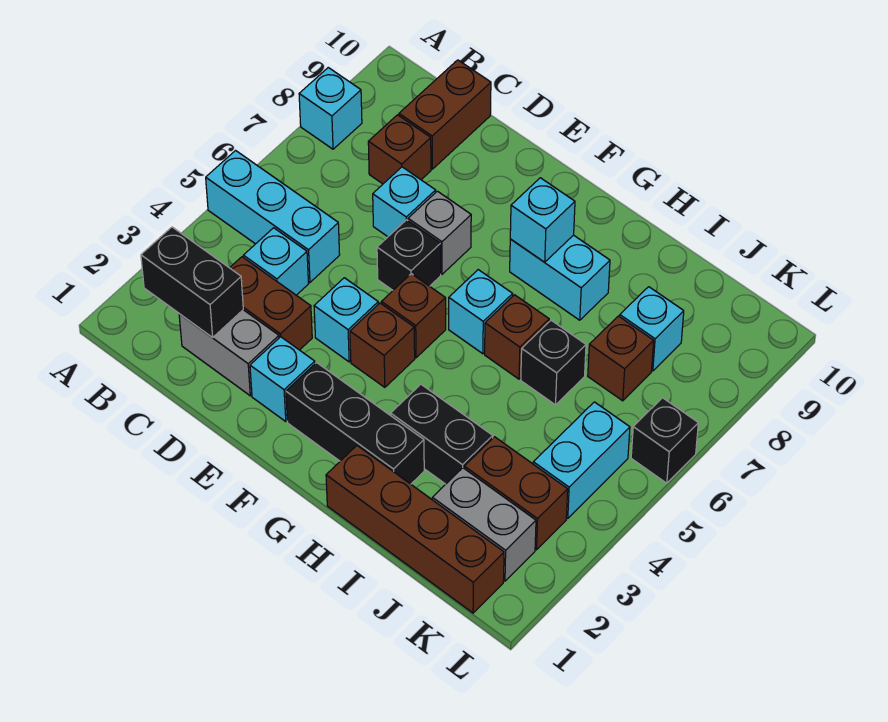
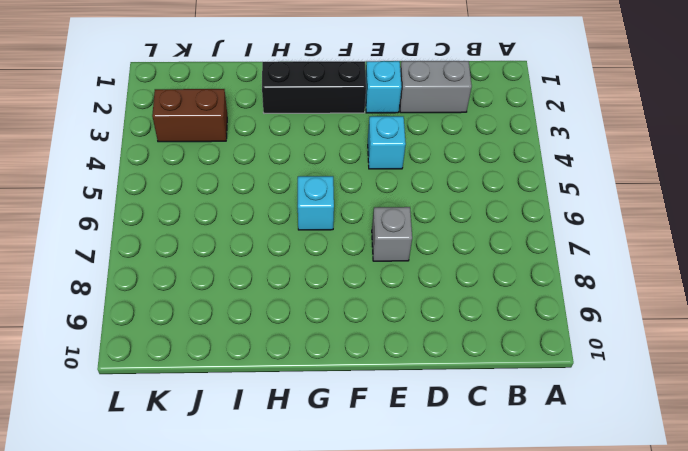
none -> cyan 1x3 brick [206,151,340,282]
none -> cyan 1x1 brick [299,68,362,149]
none -> brown 1x2 brick [230,257,312,350]

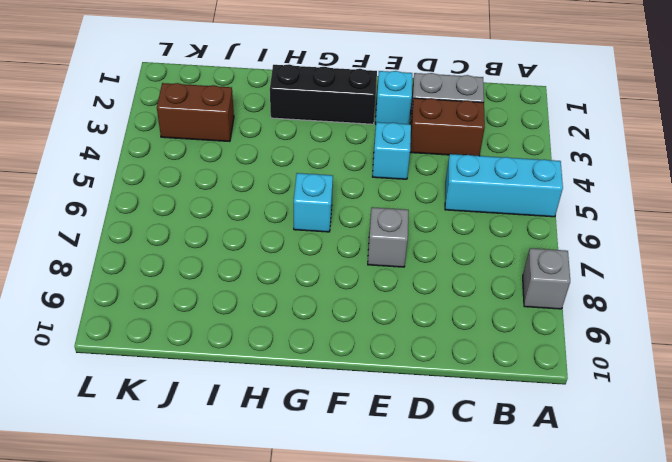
grey 1x1 brick [523,248,570,309] -> cyan 1x1 brick [299,68,362,149]
none -> cyan 1x1 brick [243,228,308,295]
none -> brown 1x1 brick [368,115,431,184]
none -> brown 1x2 brick [399,60,491,169]

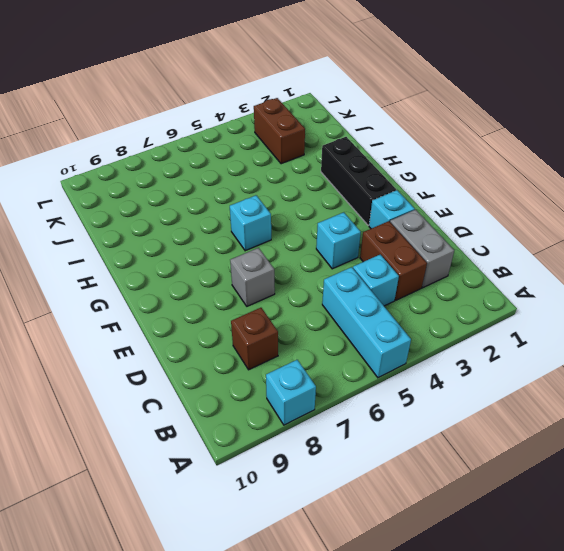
none -> brown 1x2 brick [399,60,491,169]
none -> cyan 1x1 brick [373,167,436,237]
none -> black 1x1 brick [377,220,441,290]

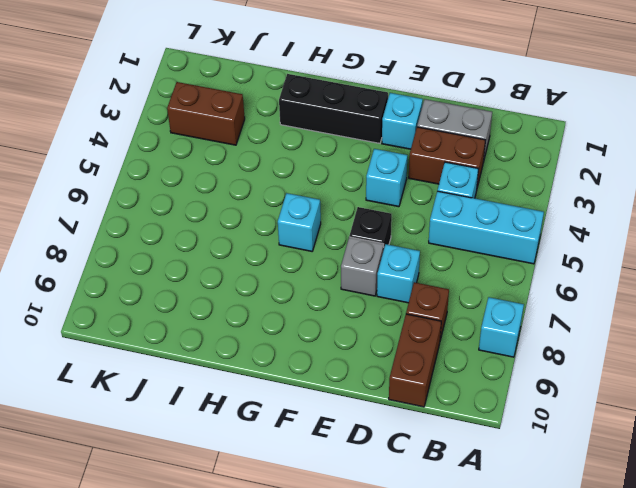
none -> brown 1x1 brick [350,303,415,387]
none -> brown 1x1 brick [382,274,446,358]
none -> cyan 1x2 brick [510,235,610,320]

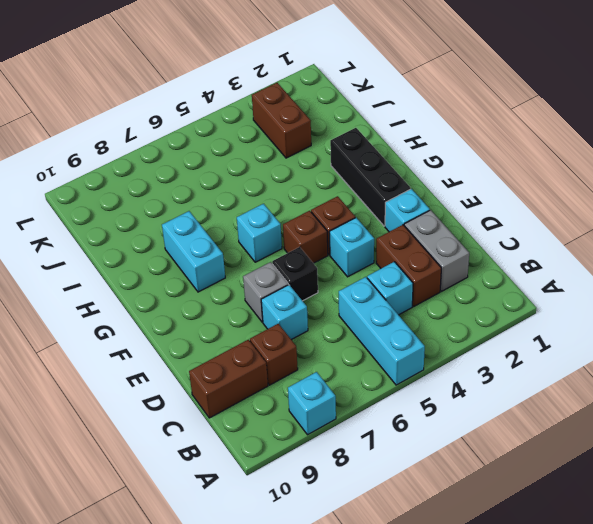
none -> brown 1x4 brick [326,446,504,613]
none -> black 1x2 brick [391,384,493,484]
none -> brown 1x1 brick [485,295,549,379]

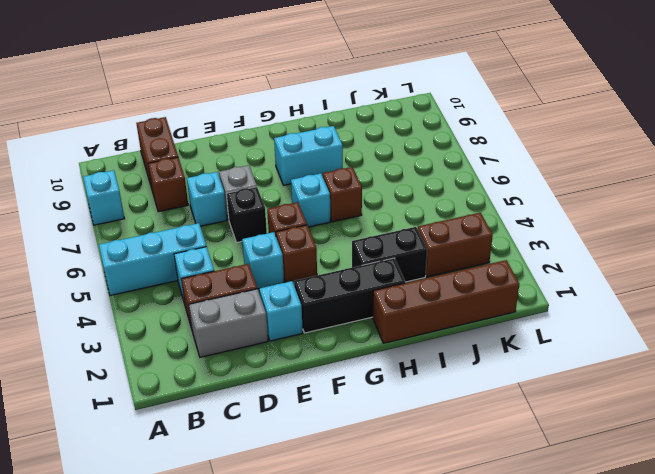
none -> black 1x1 brick [521,320,586,405]
none -> grey 1x2 brick [432,468,536,581]
none -> brown 1x1 brick [588,316,654,401]

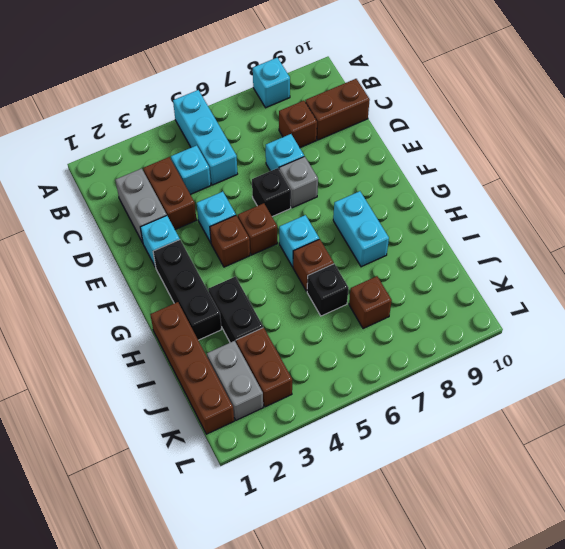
none -> cyan 1x1 brick [620,287,684,371]
none -> cyan 1x2 brick [533,402,630,518]
none -> black 1x1 brick [631,398,698,483]

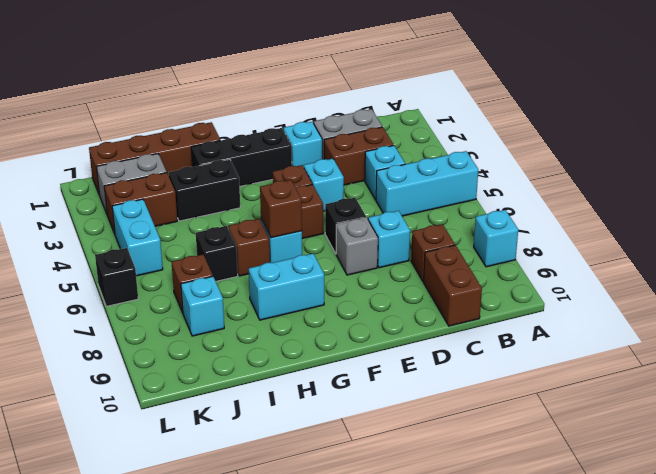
brown 1x1 brick [260,180,302,238] -> none
none -> black 1x2 brick [141,227,243,338]
none -> cyan 1x1 brick [510,178,575,262]

